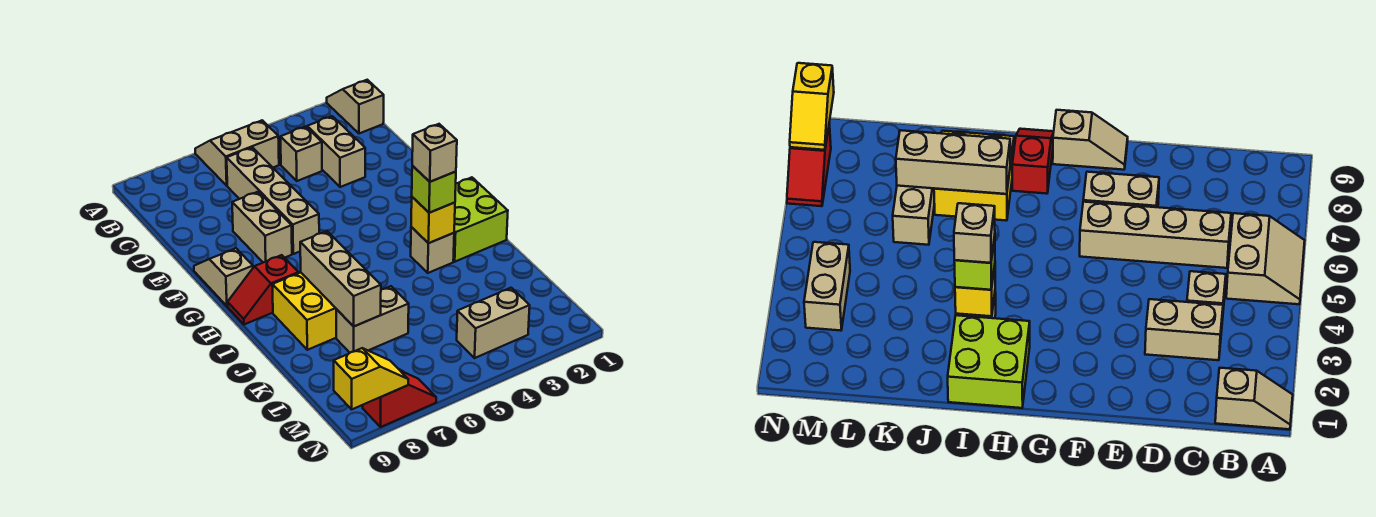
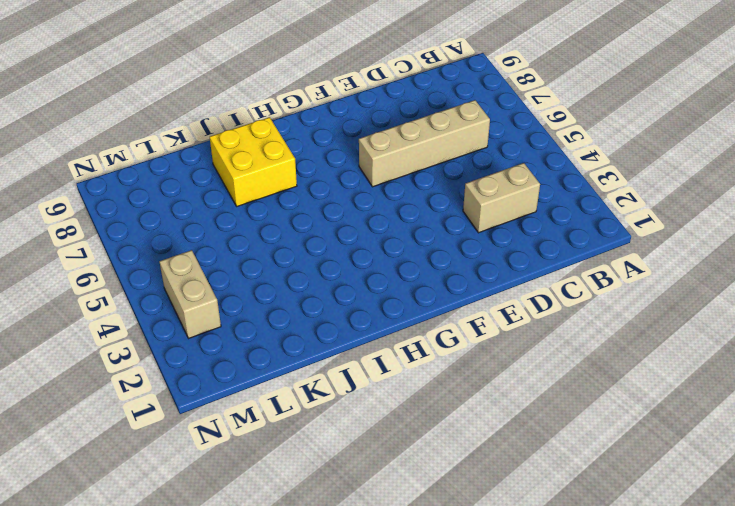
none -> tan 1x2 slope [327,80,384,133]
none -> tan 2x2 slope [195,120,279,186]
none -> tan 1x1 brick [281,127,322,181]

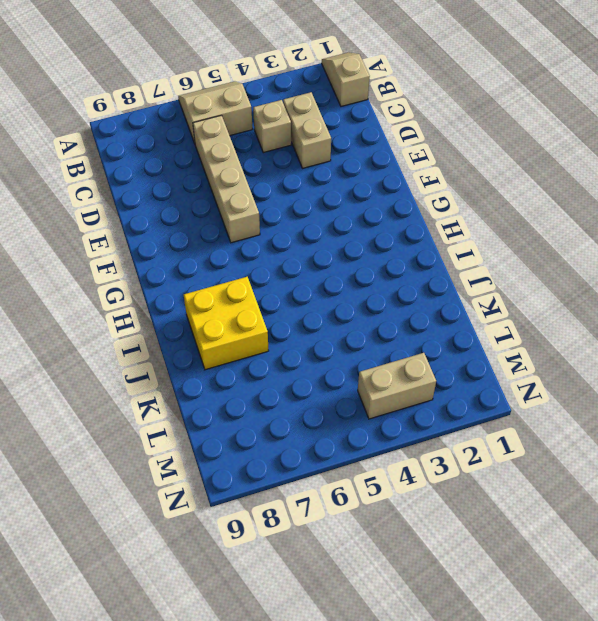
none -> tan 1x2 brick [232,192,292,262]
none -> tan 1x2 slope [194,248,253,306]
none -> lime 2x2 brick [453,177,508,262]

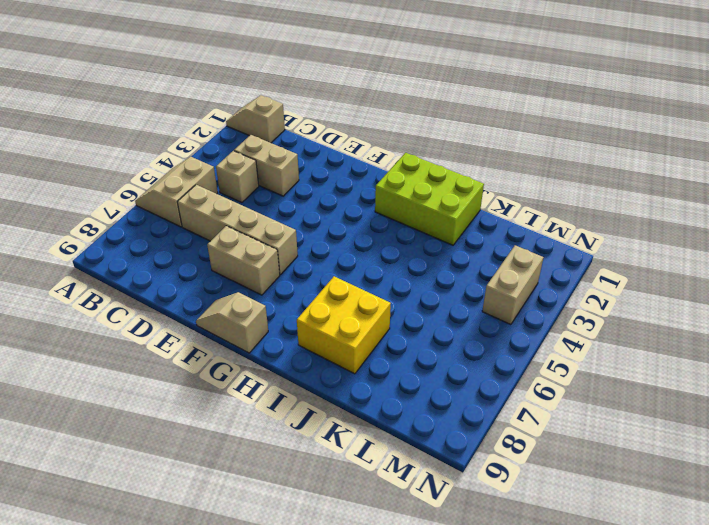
lime 2x3 brick [375,153,484,245] -> lime 2x2 brick [453,177,508,262]
none -> red 1x2 slope [228,255,298,324]
none -> tan 1x1 brick [411,227,454,273]
none -> tan 1x2 brick [336,286,409,353]

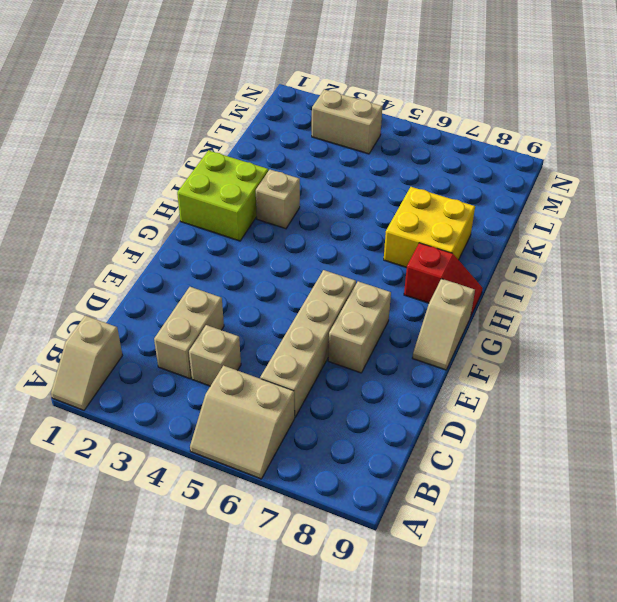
none -> tan 1x2 brick [336,286,409,353]
none -> red 1x2 slope [363,371,436,427]
none -> yellow 1x1 brick [411,197,455,243]

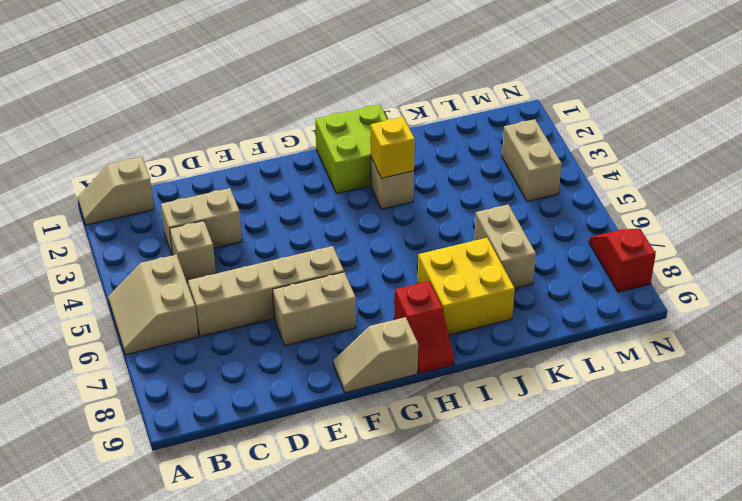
none -> tan 1x3 brick [300,231,381,326]
none -> yellow 1x2 slope [334,348,408,409]
none -> lime 1x1 brick [412,166,456,213]

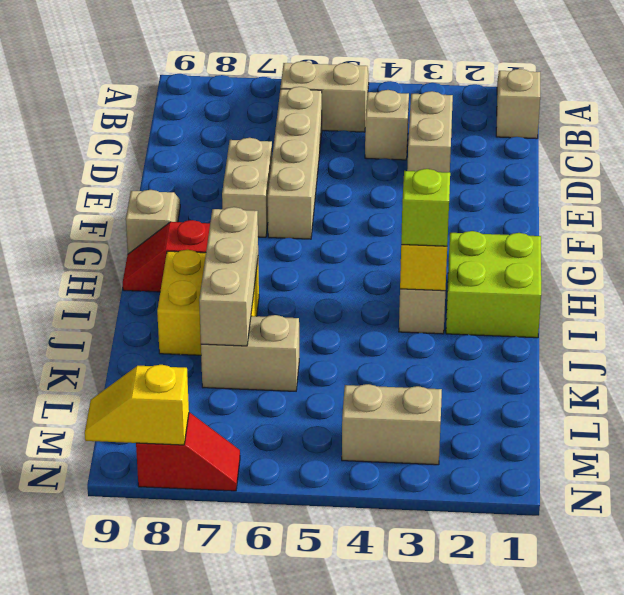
yellow 1x2 slope [85,365,189,445] -> yellow 1x2 slope turned to [334,348,408,409]
none -> tan 1x1 brick [412,124,457,182]

